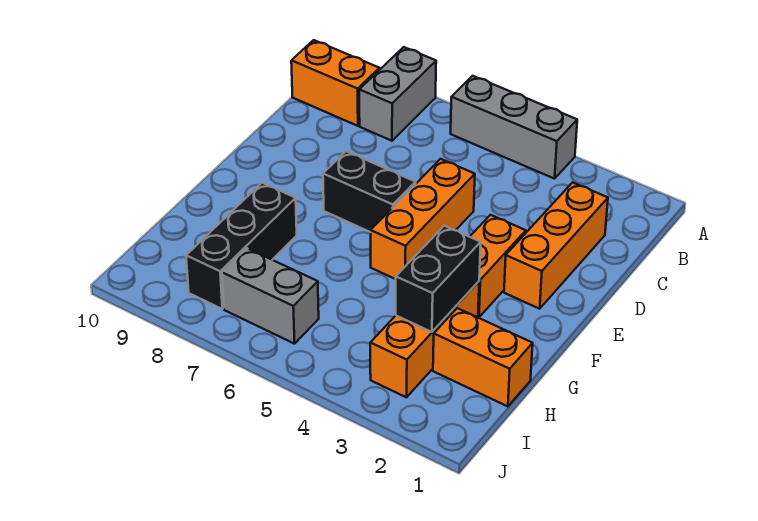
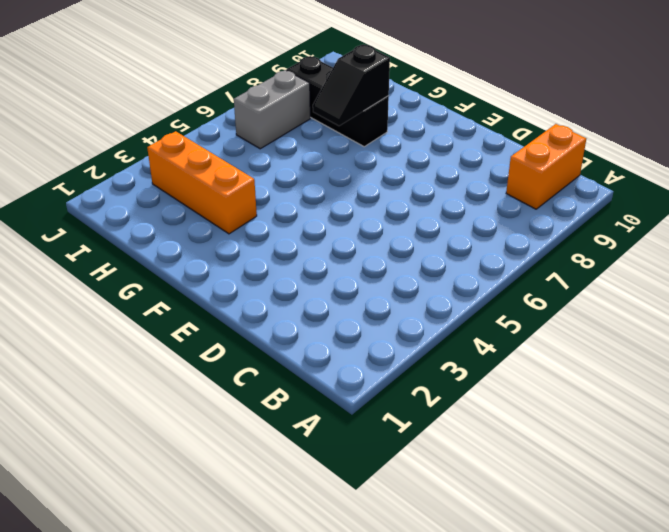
black 1x2 slope [313,45,390,126] -> none
none -> grey 1x3 brick [451,76,577,179]
none -> grey 1x2 brick [359,47,436,141]
none -> orange 1x3 brick [504,182,608,309]

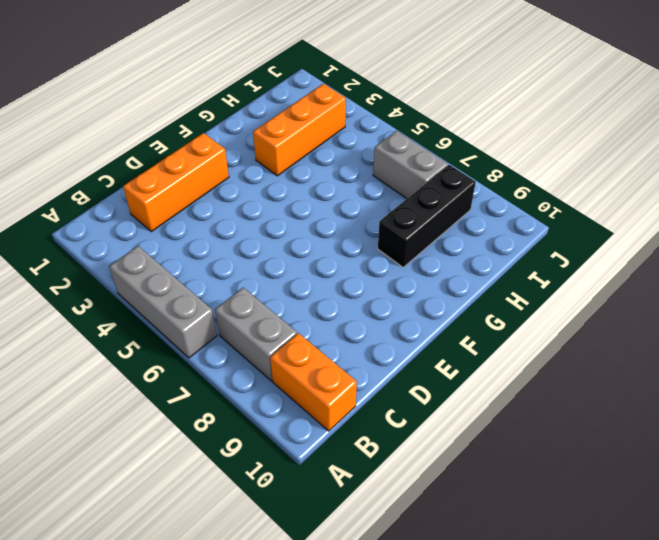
grey 1x2 brick [215,288,297,381] -> grey 1x2 brick turned to [359,47,436,141]
none -> orange 1x3 brick [371,159,475,279]
none -> orange 1x2 brick [470,215,526,317]
none -> black 1x2 brick [323,151,416,232]

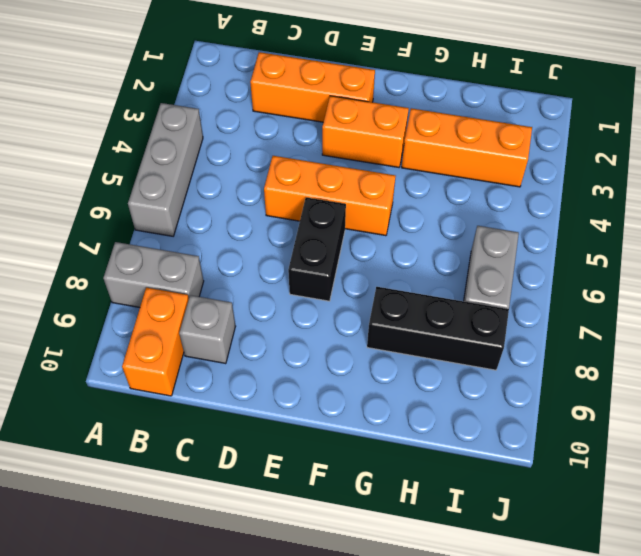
grey 1x1 brick [179,295,236,364] -> none
none -> orange 1x2 brick [433,308,533,406]
none -> black 1x2 brick [396,226,481,332]

